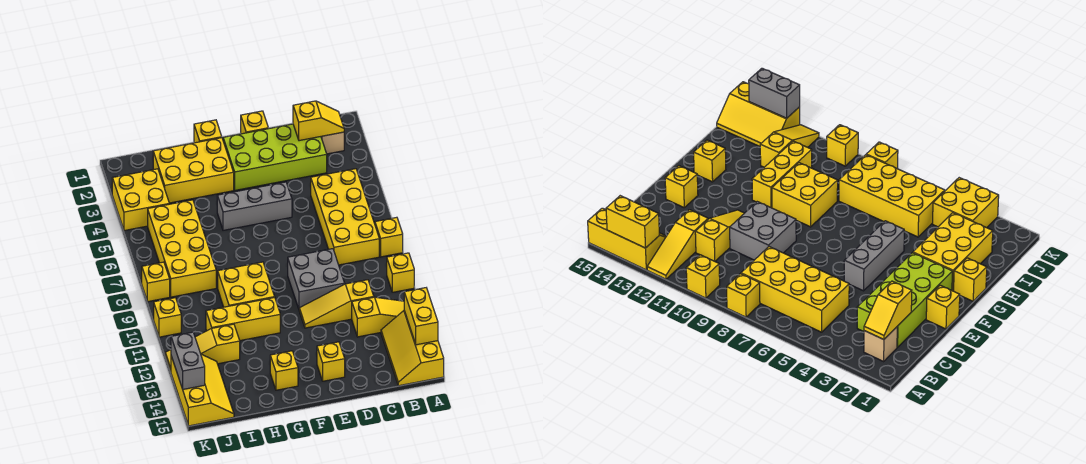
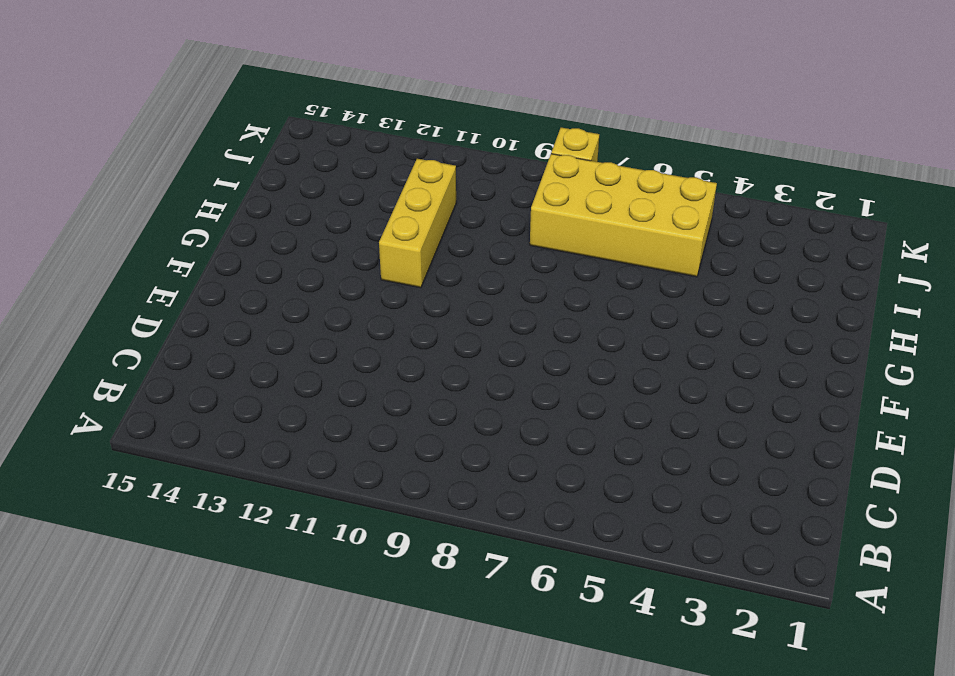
none -> yellow 1x1 brick [375,217,403,257]
none -> yellow 1x1 brick [387,253,414,292]
none -> yellow 1x3 slope [352,297,404,337]

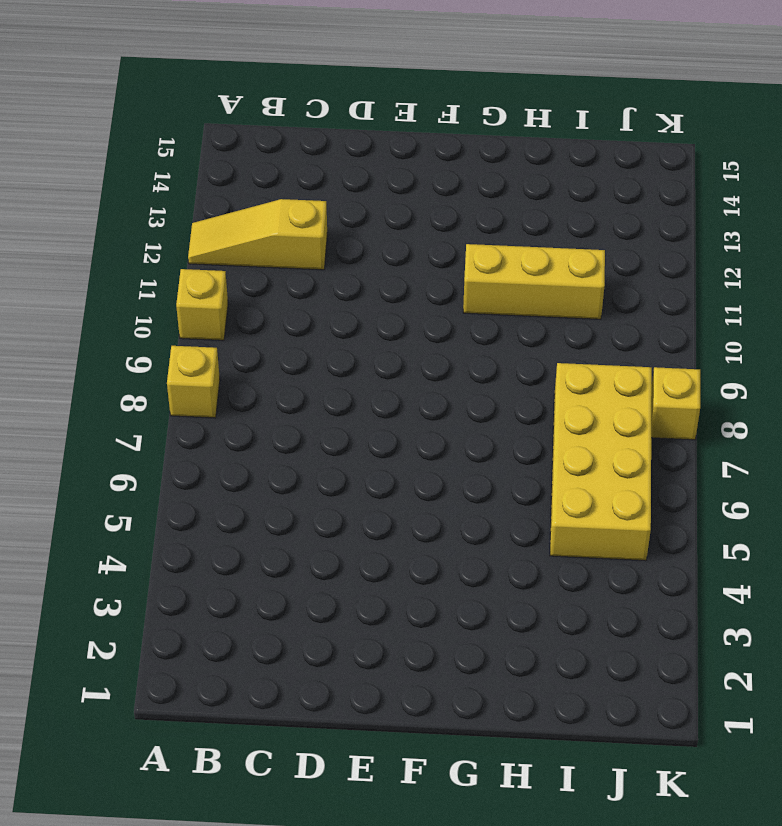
none -> yellow 2x3 slope [381,311,444,386]
none -> tan 1x1 brick [321,132,344,154]
none -> yellow 2x4 brick [311,169,379,265]

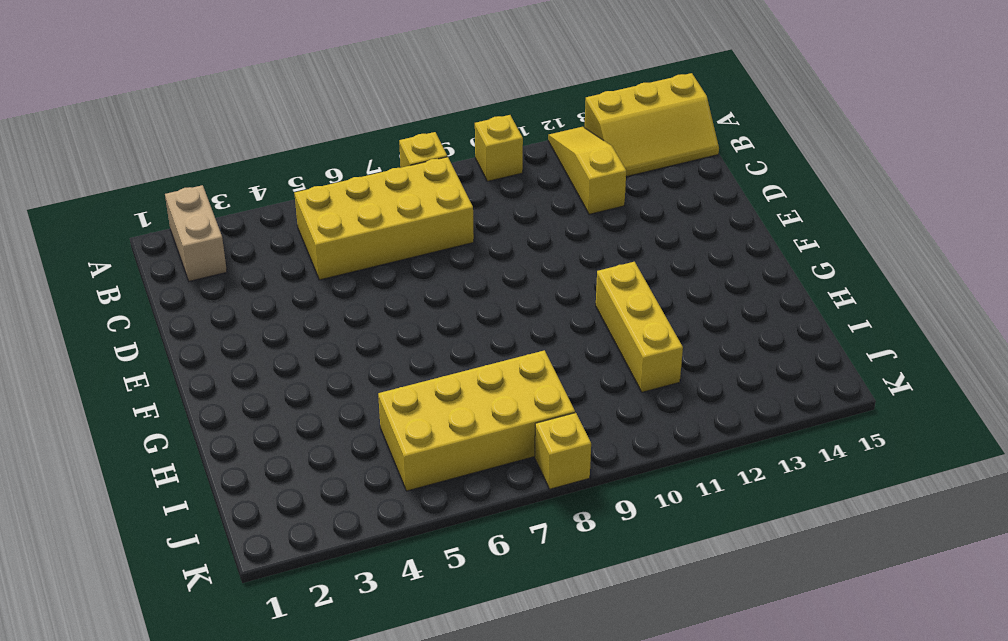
tan 1x2 brick [165,185,227,281] -> tan 1x1 brick [321,132,344,154]
none -> lime 2x4 brick [223,124,327,190]
none -> yellow 1x3 slope [299,280,374,328]
none -> grey 2x2 brick [288,249,345,309]

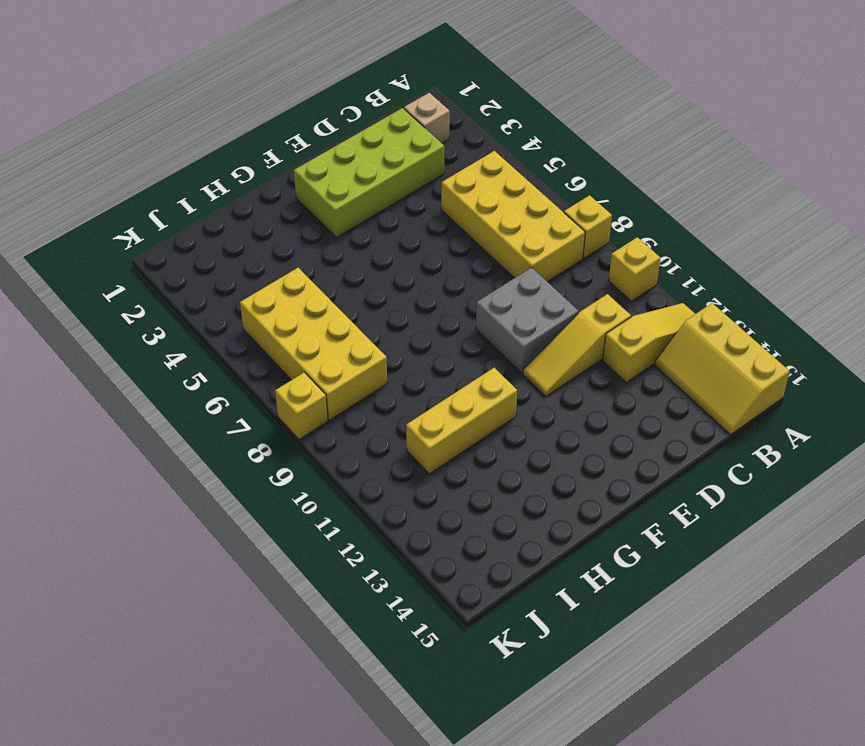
none -> yellow 1x1 brick [241,111,268,134]
none -> grey 1x3 brick [217,182,292,230]
none -> yellow 1x1 brick [317,342,345,381]

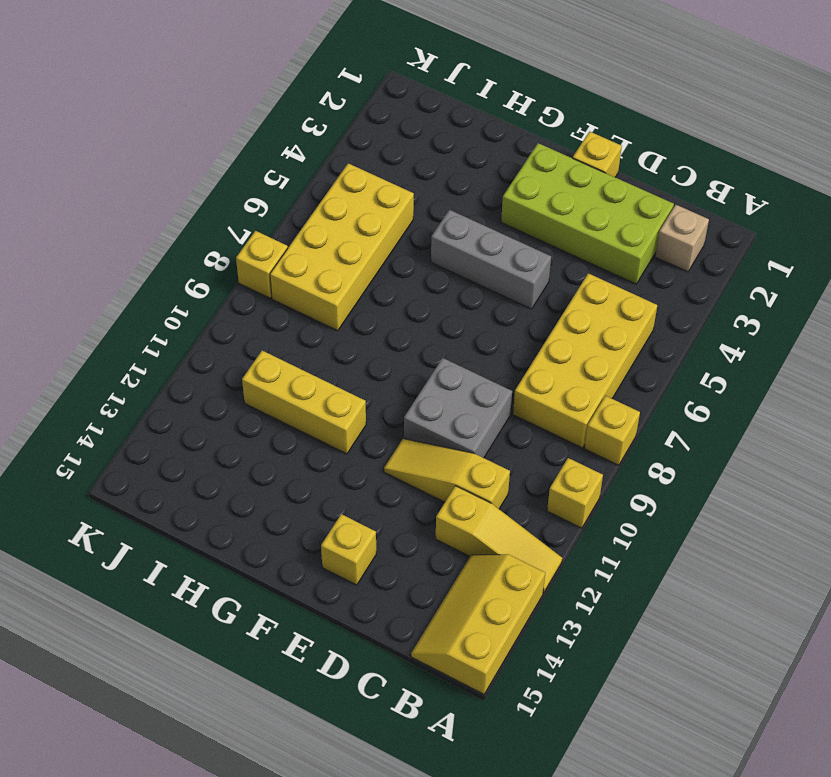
none -> yellow 1x1 brick [194,120,222,143]
none -> yellow 2x3 brick [153,138,234,203]
none -> yellow 2x2 brick [218,262,275,307]

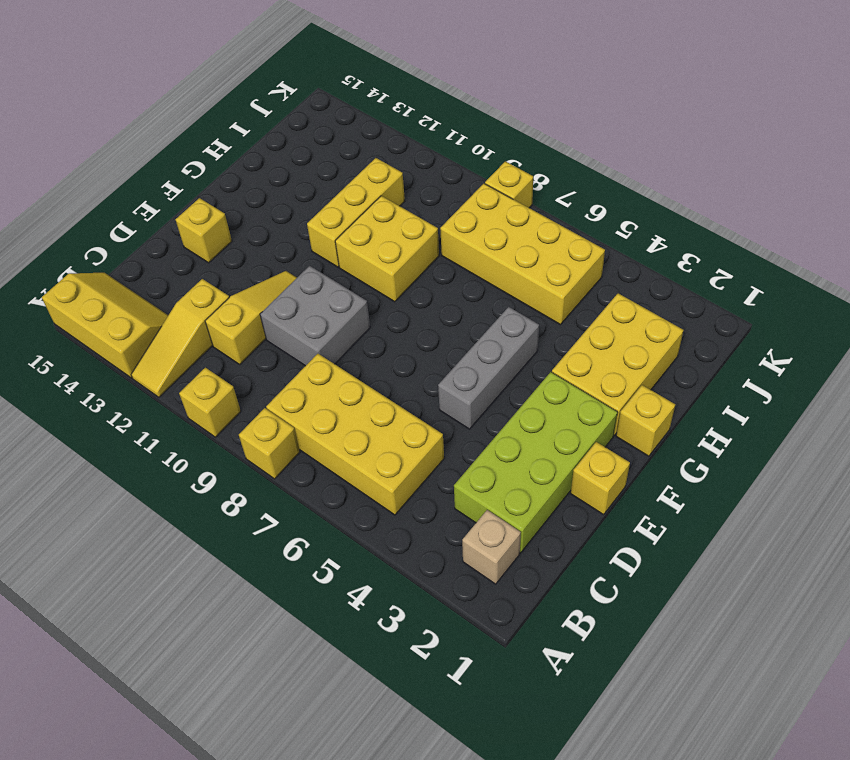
none -> yellow 1x1 brick [270,351,298,390]
none -> yellow 1x3 slope [165,324,240,372]
none -> yellow 2x2 brick [112,169,169,231]

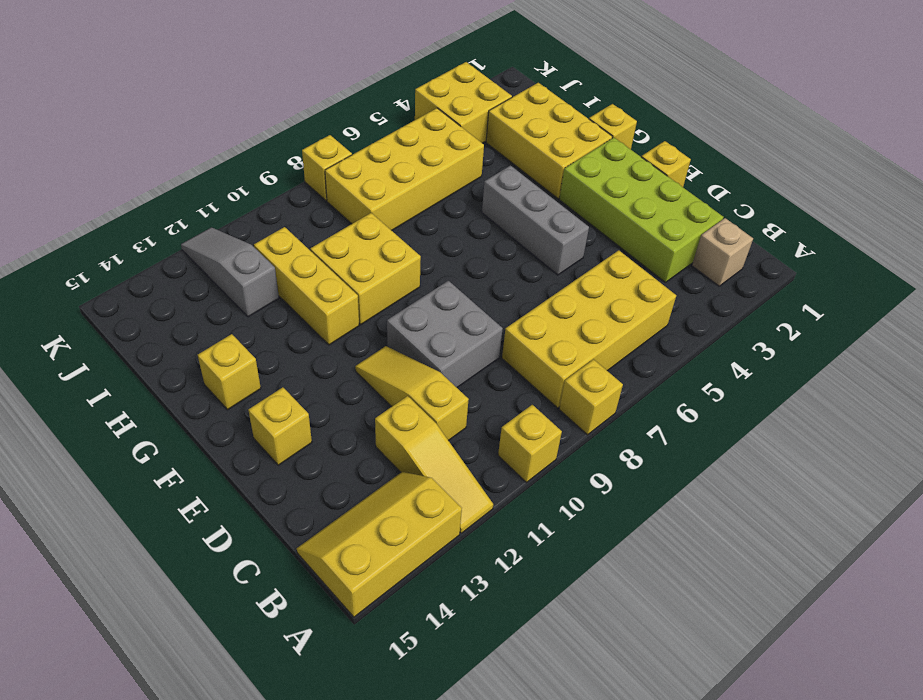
grey 1x3 slope [181,227,279,317] -> yellow 1x3 slope [165,324,240,372]
none -> yellow 2x3 slope [171,354,234,426]
none -> yellow 1x1 brick [154,298,181,337]
none -> yellow 1x2 brick [404,288,438,345]

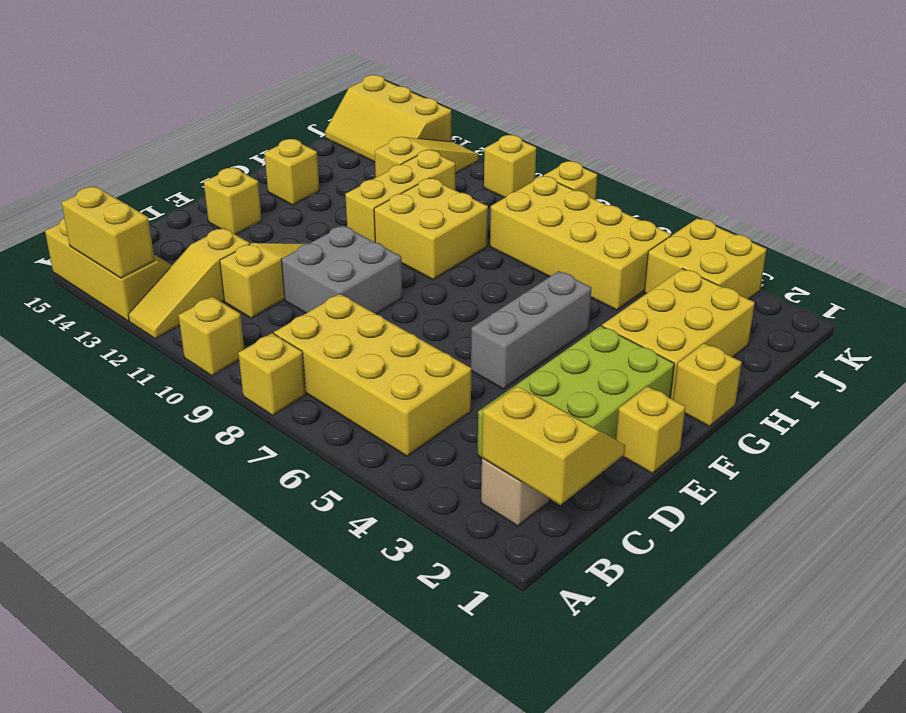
yellow 2x2 slope [482,387,626,505] -> yellow 1x2 slope [293,101,344,141]
none -> grey 1x2 brick [171,332,205,389]

